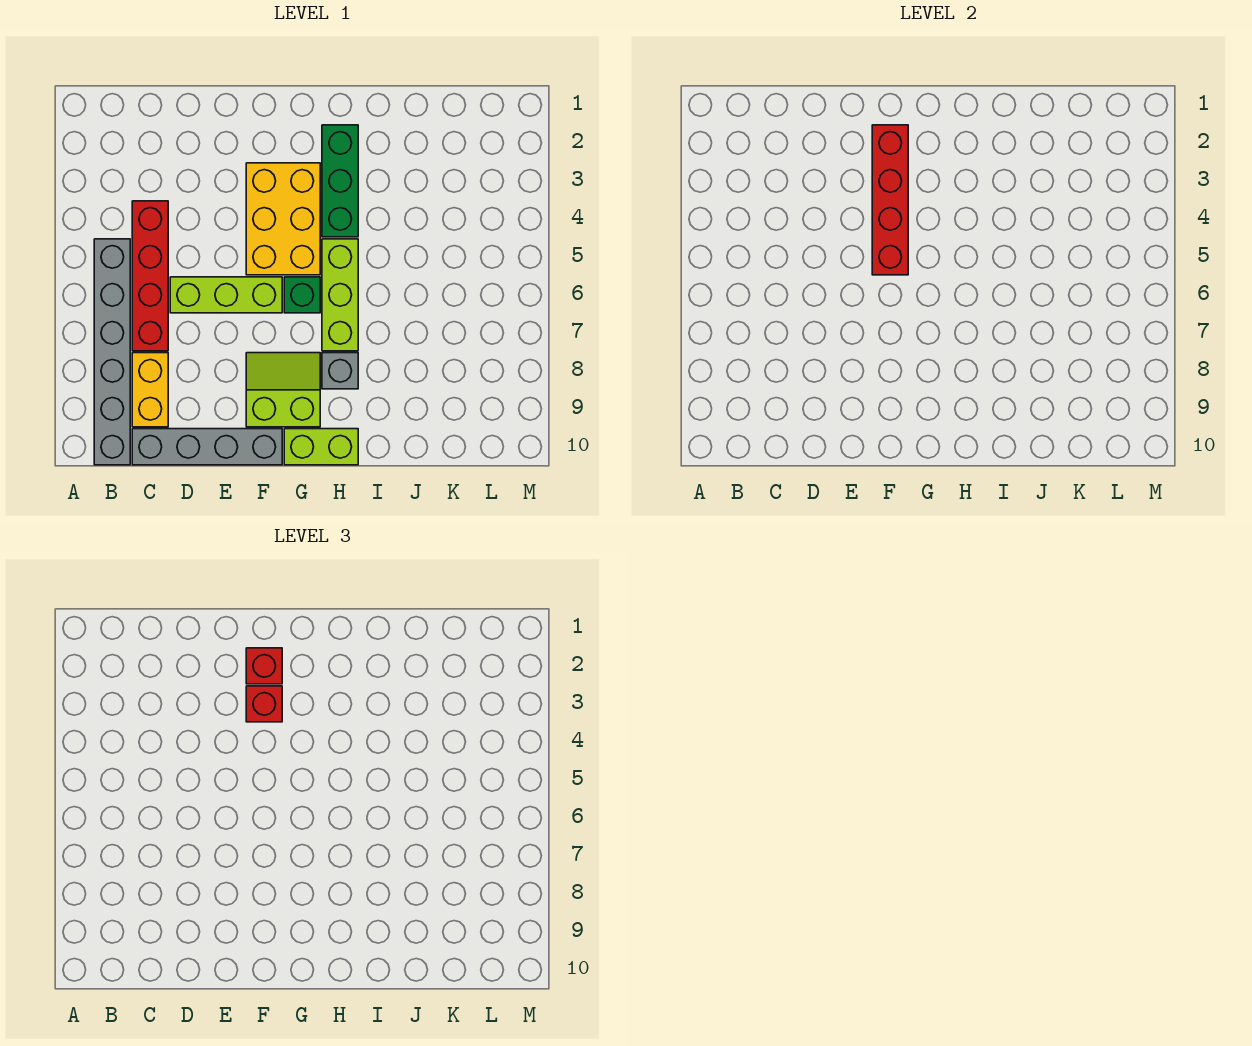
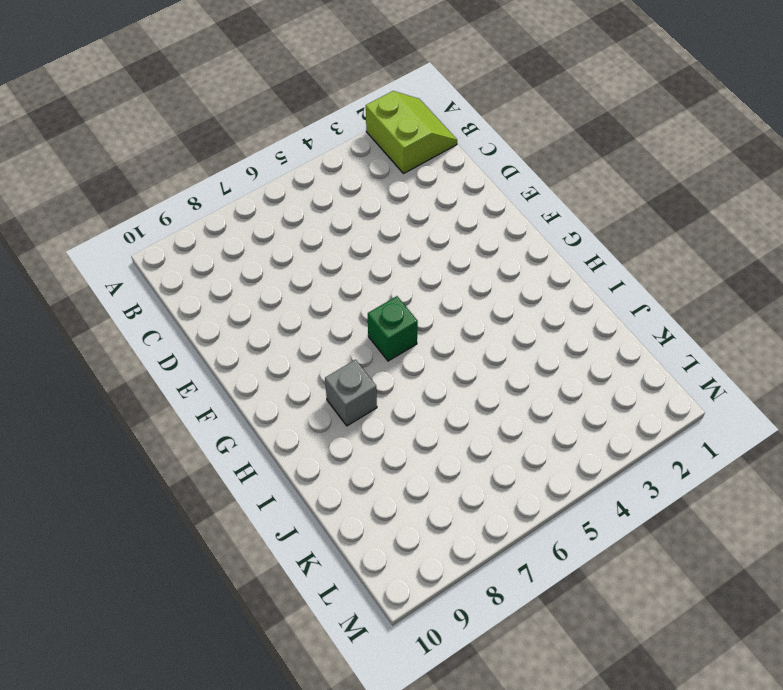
lime 2x2 slope [366,91,457,173] -> lime 2x2 slope moved to [246,353,320,427]
none -> grey 1x6 brick [94,239,130,465]
none -> red 1x4 brick [132,201,168,351]
none -> yellow 1x2 brick [132,353,168,427]

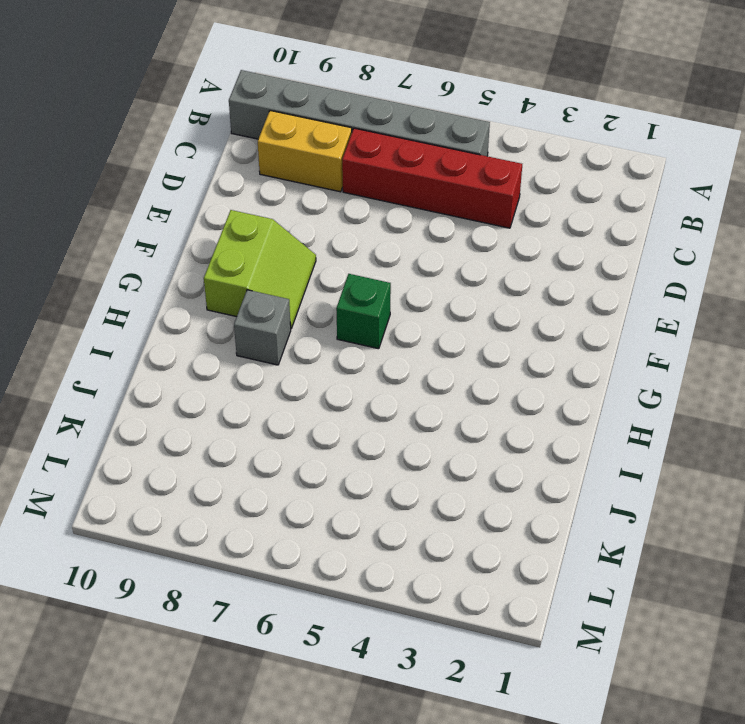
none -> grey 1x4 brick [132,429,282,465]
none -> lime 1x3 brick [170,277,282,313]
none -> yellow 2x3 brick [246,163,320,275]

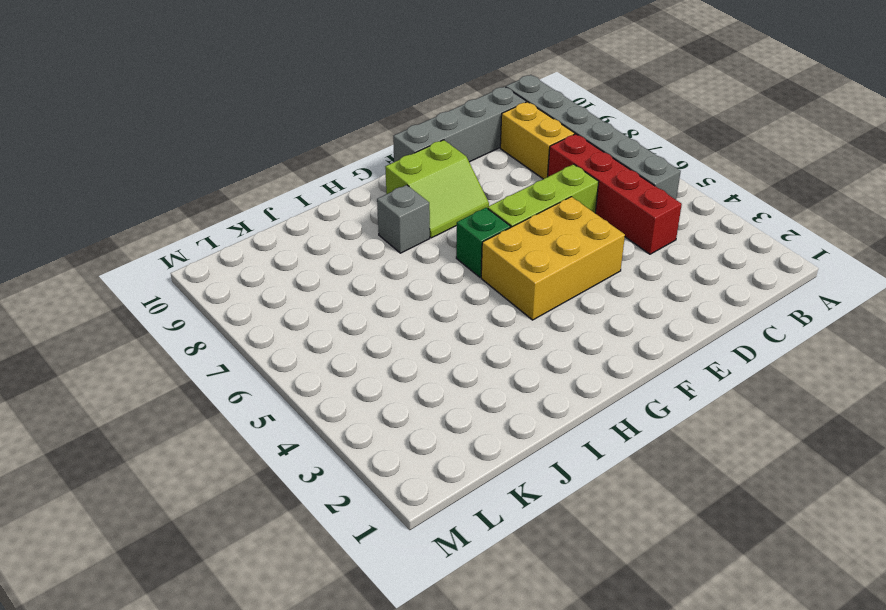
yellow 2x3 brick [481,197,625,320] -> yellow 2x3 brick turned to [246,163,320,275]
none -> lime 1x2 brick [284,429,358,465]
none -> green 1x3 brick [322,125,358,237]
none -> lime 1x3 brick [322,239,358,351]

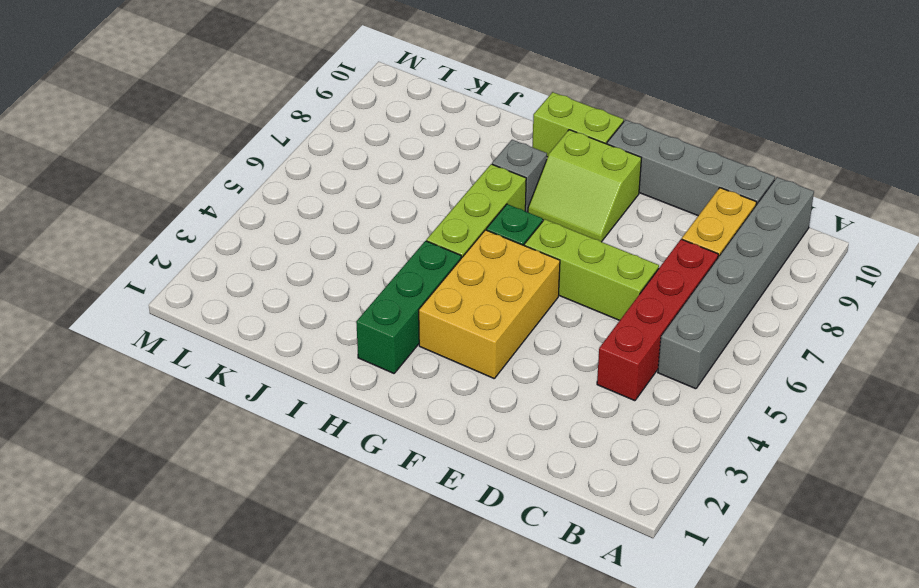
none -> red 1x4 brick [872,125,908,275]
none -> red 1x1 brick [246,648,282,684]
none -> red 1x1 brick [246,686,282,722]

